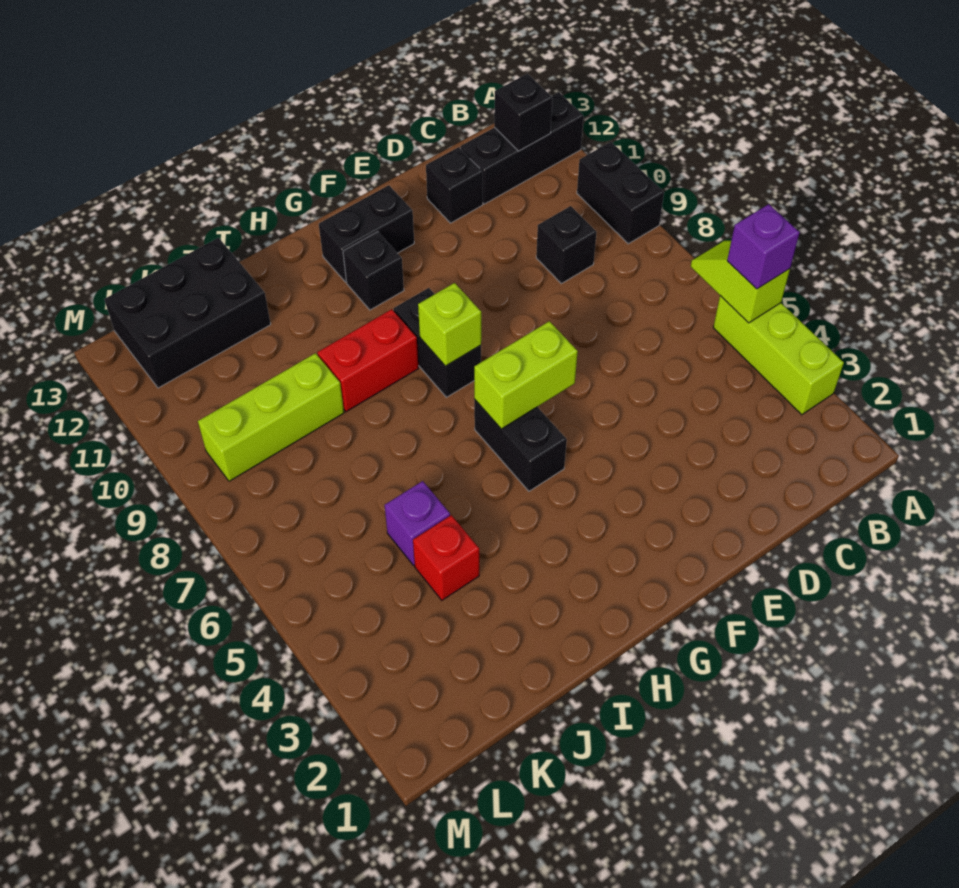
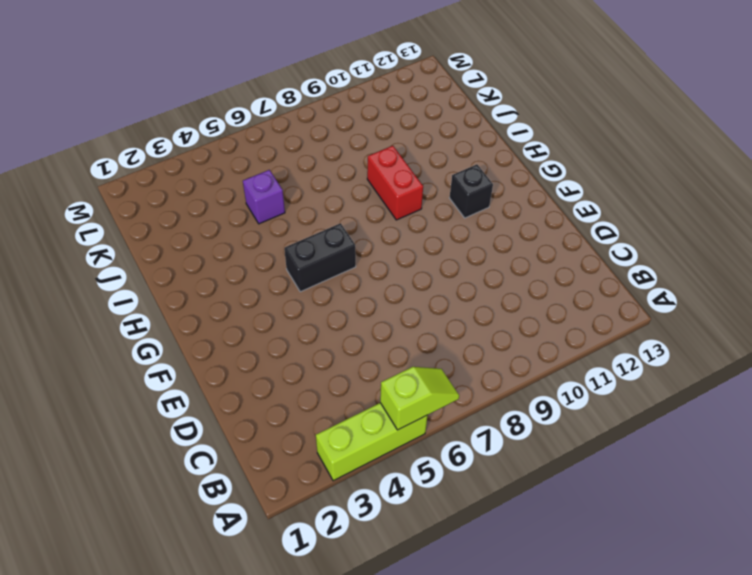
none -> black 1x2 brick [577,142,664,244]
none -> black 1x3 brick [460,93,583,204]
none -> black 1x1 brick [536,206,597,283]

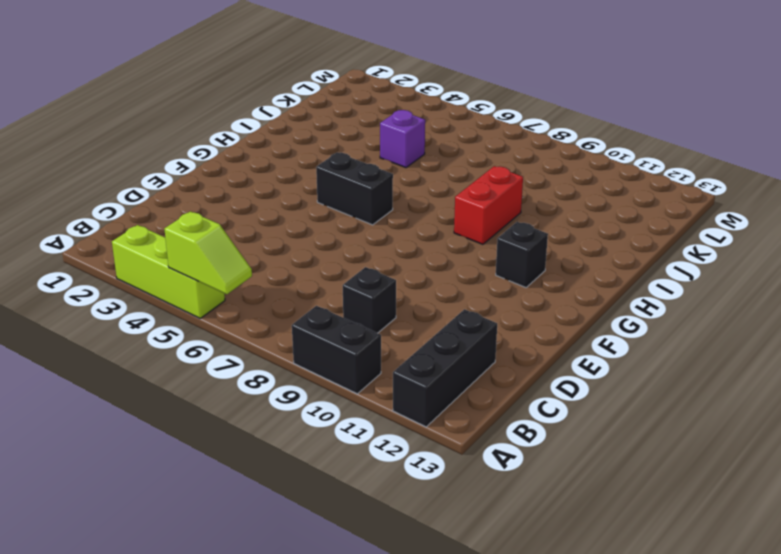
none -> black 1x1 brick [426,147,483,223]
none -> black 1x2 brick [319,185,414,282]
none -> black 1x2 brick [394,288,481,397]

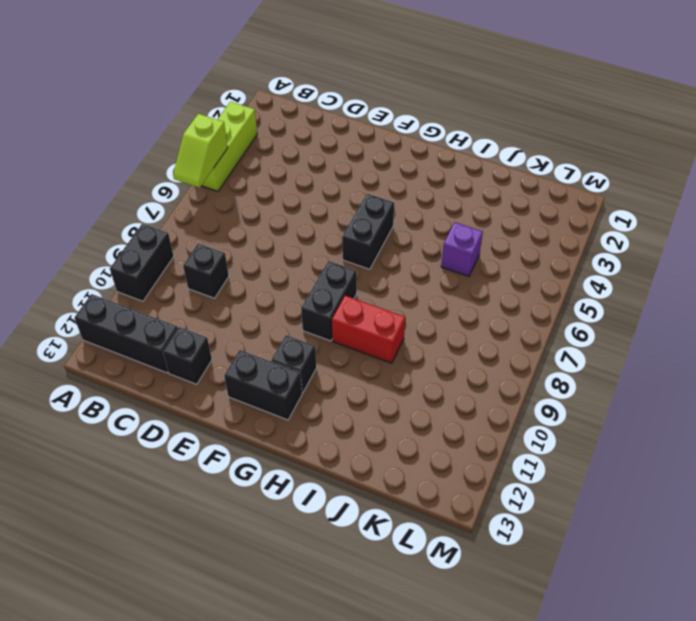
none -> red 1x1 brick [413,515,479,600]
none -> lime 1x3 brick [198,353,344,481]
none -> black 2x3 brick [104,238,271,388]

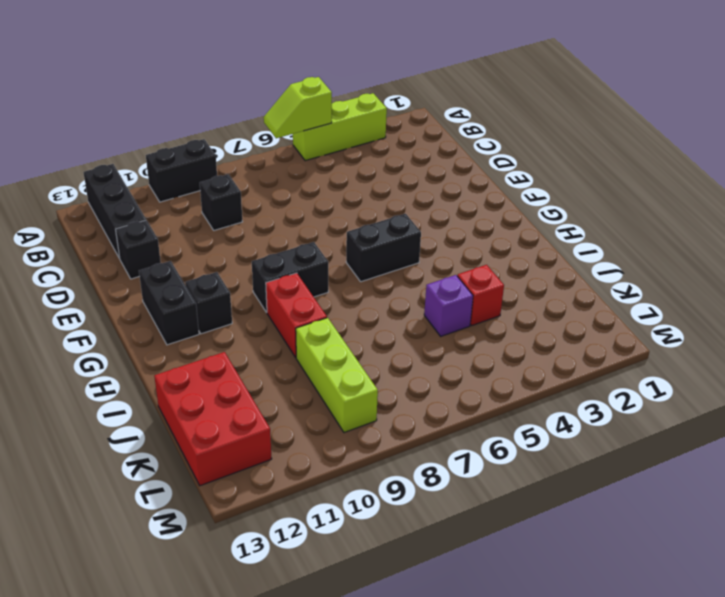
red 2x3 brick [154,352,272,486] -> black 2x3 brick [104,238,271,388]
none -> black 1x1 brick [494,74,552,151]
none -> lime 1x2 brick [474,321,578,429]
none -> lime 1x1 brick [418,283,481,366]

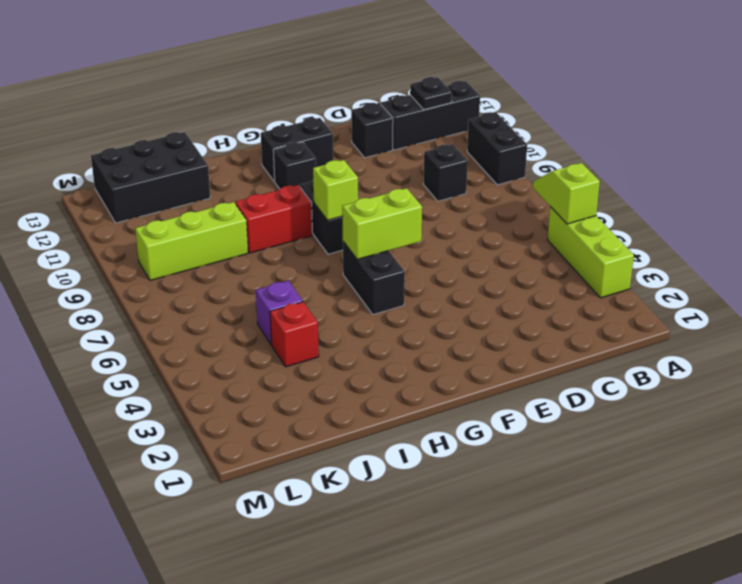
black 1x1 plate [410,77,452,110] -> black 1x1 brick [494,74,552,151]
none -> purple 1x1 brick [727,204,800,289]

